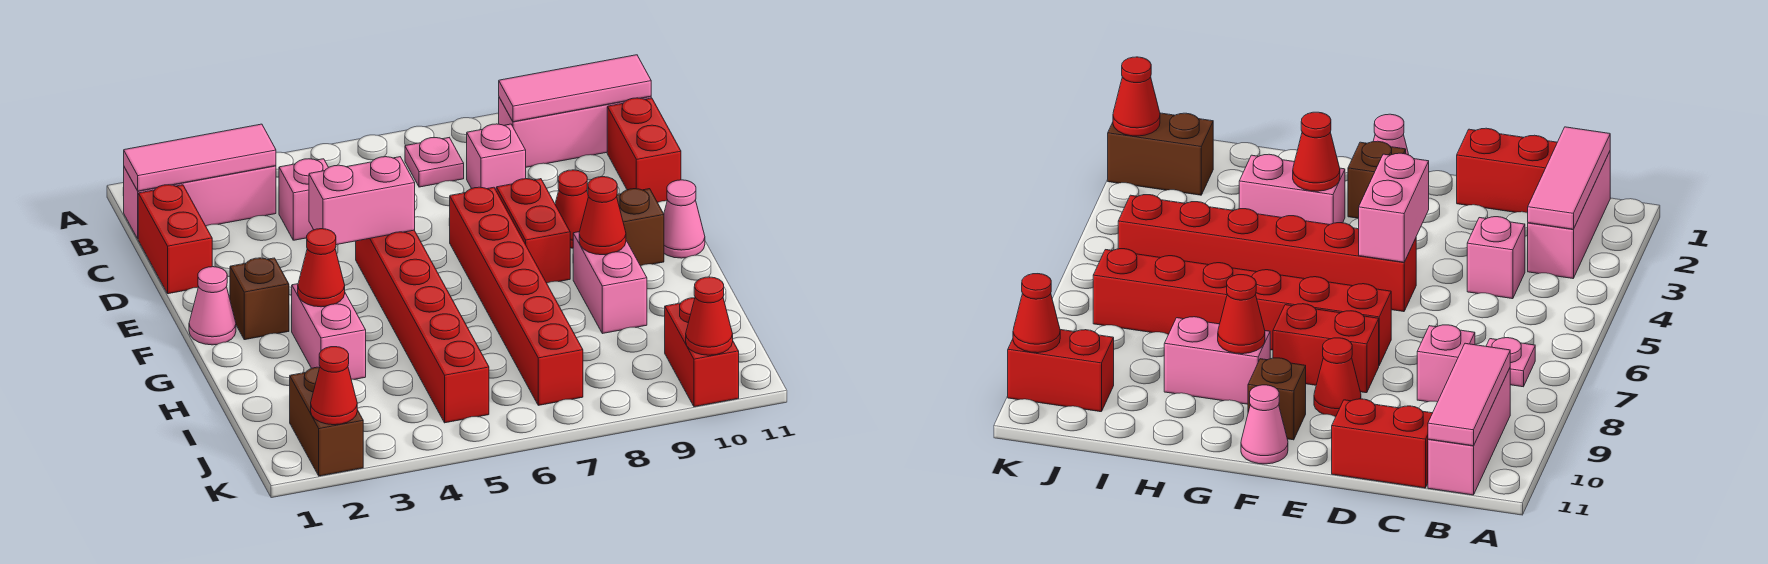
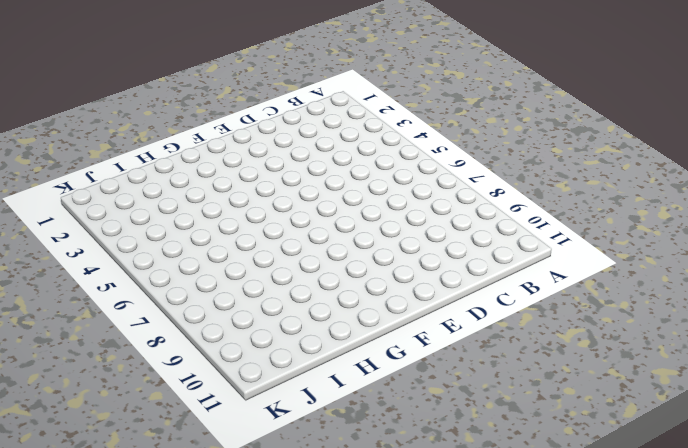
none -> pink 1x3 brick [124,166,276,239]
none -> pink 1x1 plate [405,138,464,187]
none -> pink 1x3 brick [499,96,651,167]

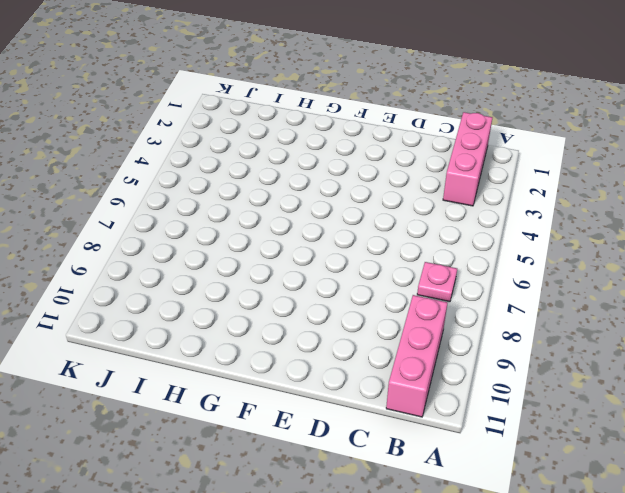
none -> red 1x2 brick [138,185,212,294]
none -> pink 1x1 brick [279,159,329,240]
none -> pink 1x1 brick [467,124,526,190]

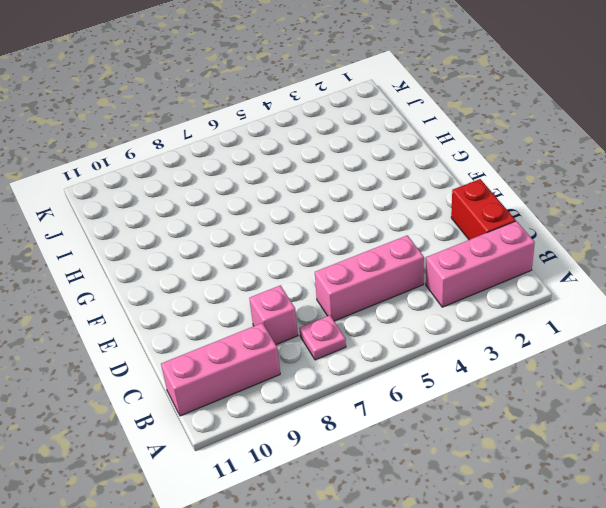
pink 1x3 brick [315,235,424,321] -> pink 1x1 brick [279,159,329,240]
none -> red 1x2 brick [607,98,681,202]
none -> red 1x6 brick [356,230,489,423]
none -> red 1x6 brick [450,187,583,405]

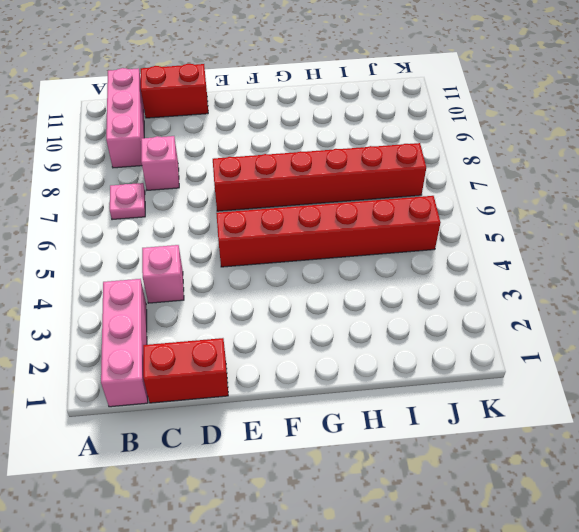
none -> red 1x2 brick [496,179,570,283]
none -> red 1x1 cone [555,170,589,248]
none -> pink 1x1 cone [189,267,236,345]

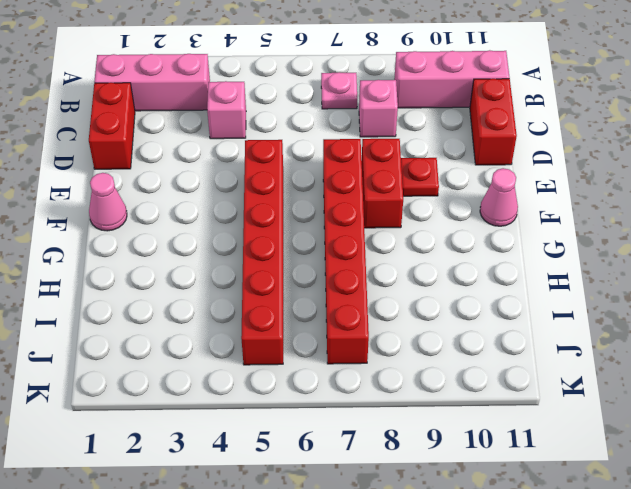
red 1x1 plate [401,158,439,196] -> red 1x1 cone [555,170,589,248]
none -> brown 1x1 brick [230,258,289,340]
none -> brown 1x1 brick [617,189,664,266]
none -> pink 1x2 brick [292,284,366,380]

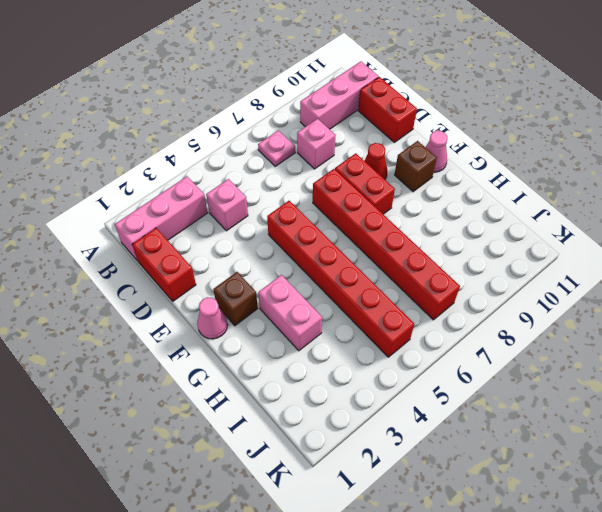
none -> pink 1x2 brick [573,232,647,334]
none -> brown 1x2 brick [290,367,363,476]
none -> red 1x2 brick [665,298,739,407]

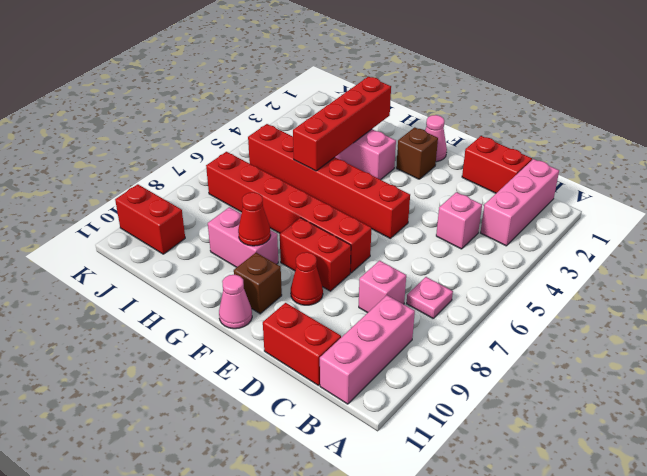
red 1x4 brick [293,77,391,171] -> none
none -> brown 1x2 brick [290,367,363,476]
none -> pink 1x3 tile [124,124,276,191]
none -> pink 1x3 tile [499,55,651,122]

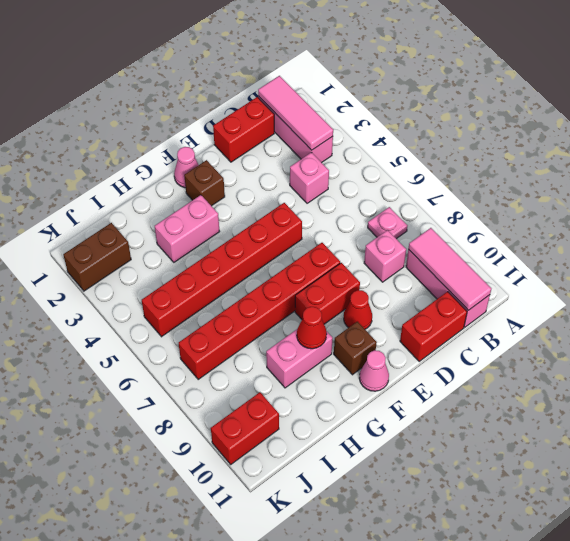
none -> pink 1x2 brick [309,157,415,245]
none -> red 1x1 cone [298,229,345,307]
none -> red 1x1 cone [311,347,357,425]

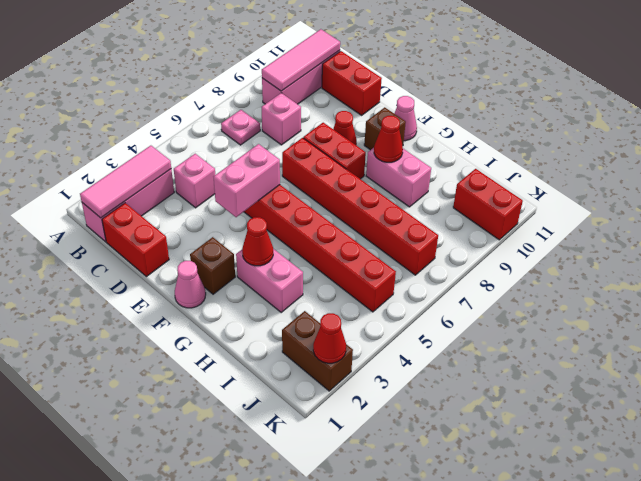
none -> red 1x1 cone [686,277,733,355]

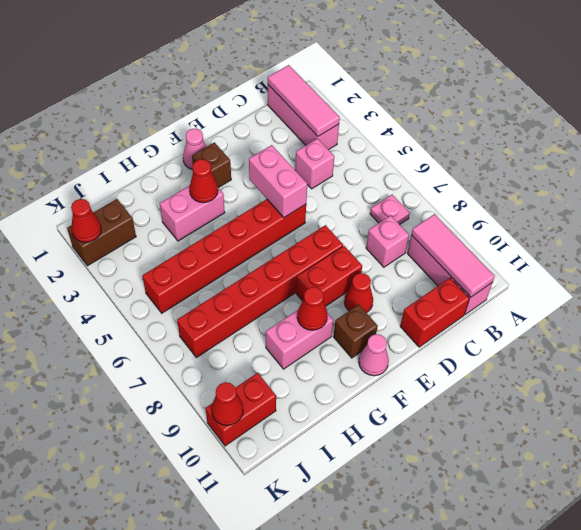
none -> red 1x2 brick [138,185,212,294]

